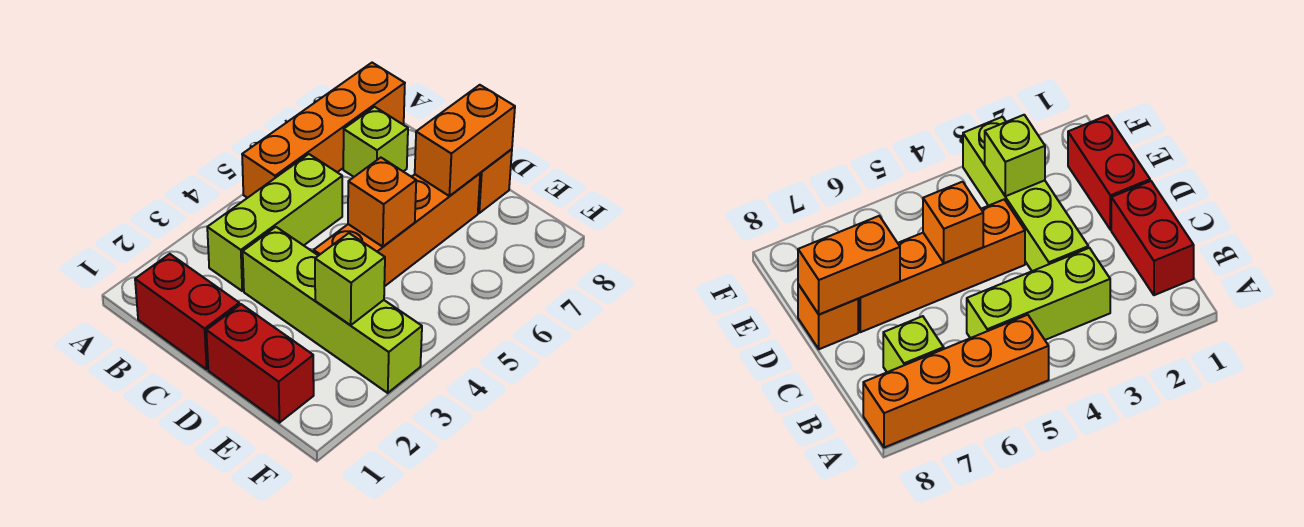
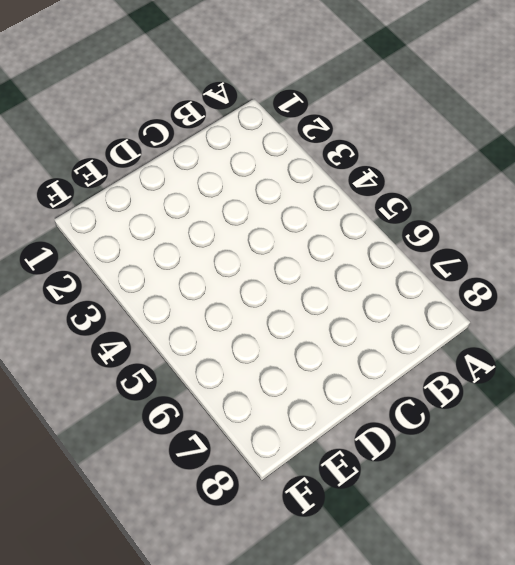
none -> orange 1x4 brick [242,63,405,198]
none -> red 1x2 brick [135,254,239,369]

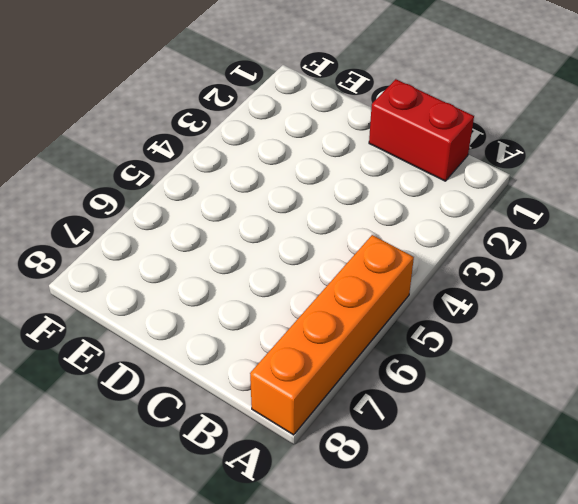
none -> lime 1x3 brick [207,154,342,291]
none -> lime 1x1 brick [343,107,408,177]

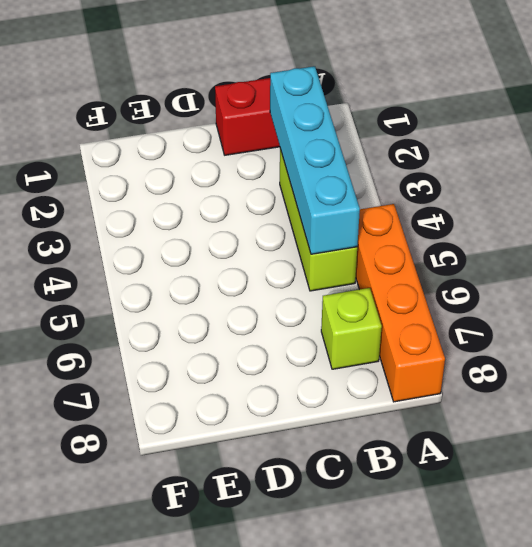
cyan 1x4 brick [270,66,360,254] -> none
none -> lime 1x4 brick [243,227,422,393]
none -> red 1x2 brick [206,304,314,423]

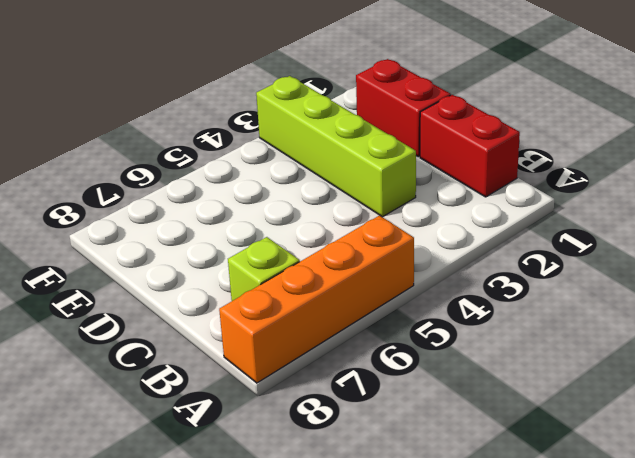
none -> lime 1x3 brick [207,154,342,291]
none -> orange 1x4 brick [314,173,480,287]

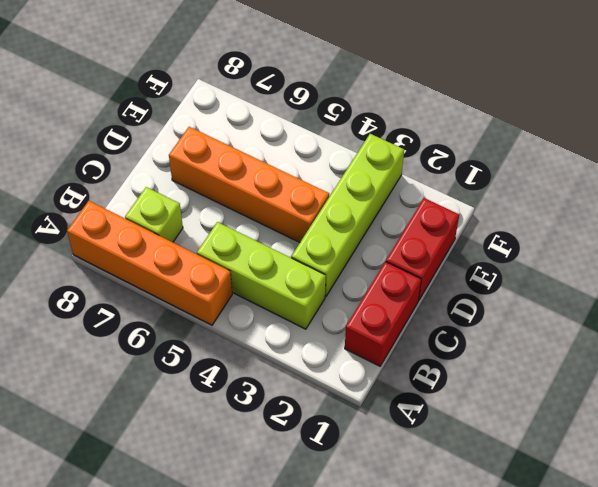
none -> orange 1x1 brick [478,149,512,213]
none -> orange 1x1 brick [348,158,416,247]

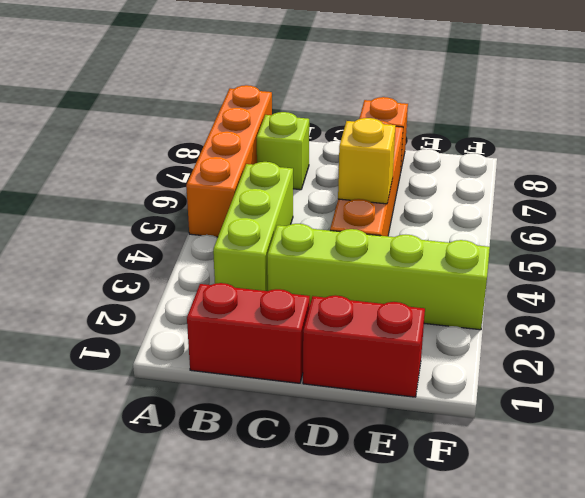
yellow 1x1 brick [338,118,396,204] -> orange 1x1 brick [348,158,416,247]
none -> orange 1x2 brick [415,85,515,196]
none -> lime 1x1 brick [315,233,385,325]

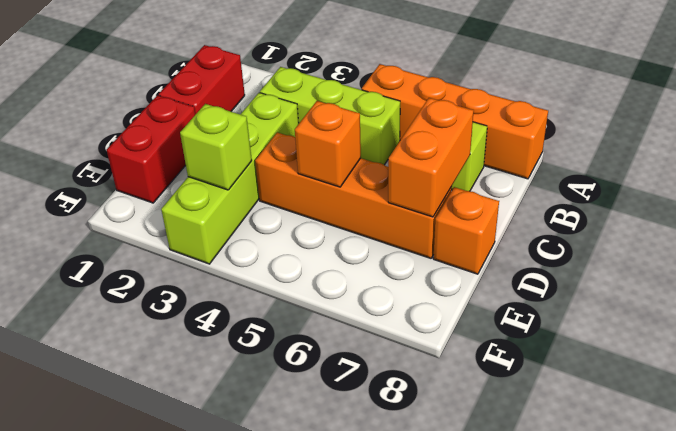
orange 1x2 brick [388,98,474,217] -> orange 1x2 brick turned to [415,85,515,196]

